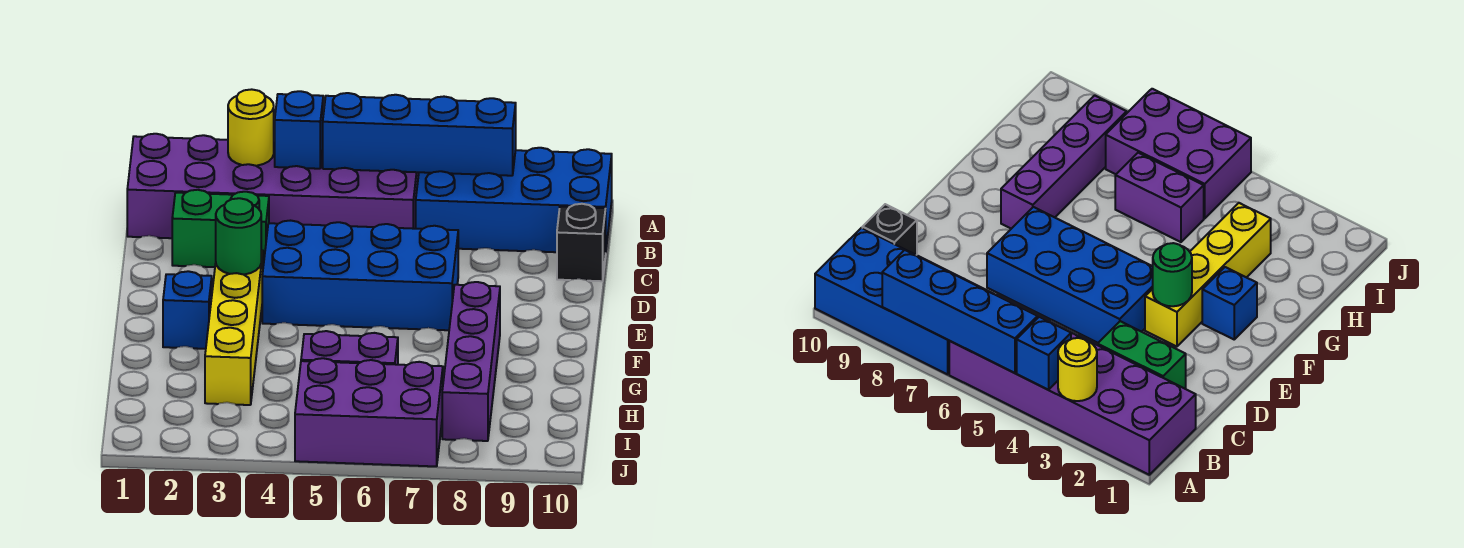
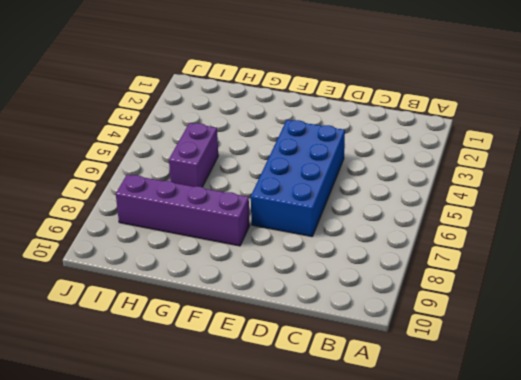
none -> purple 2x6 brick [127,134,419,238]
none -> blue 2x4 brick [416,148,612,252]
none -> green 1x2 brick [172,190,269,267]

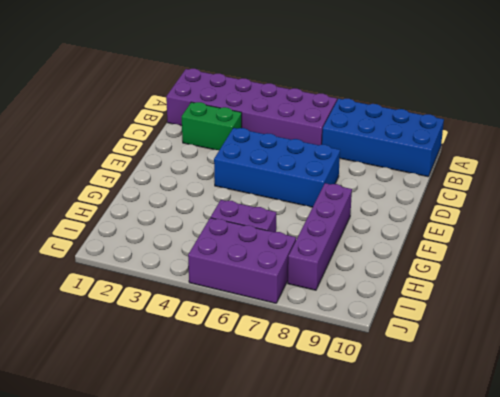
none -> black 1x1 brick [557,204,606,281]
none -> yellow 1x4 brick [205,250,263,405]
none -> blue 1x1 brick [163,271,212,349]

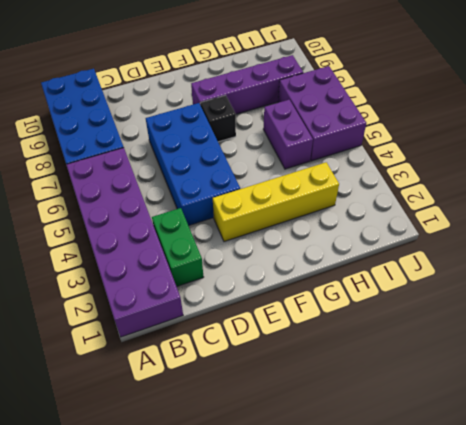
black 1x1 brick [200,95,236,142] -> black 1x1 brick moved to [557,204,606,281]
none -> blue 1x1 brick [163,271,212,349]
none -> yellow 1x1 round brick [228,89,274,166]
none -> blue 1x1 brick [275,91,323,169]

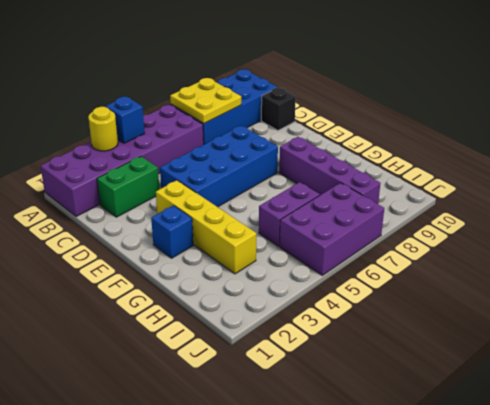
yellow 2x2 plate [170,78,241,123] -> blue 1x4 brick [323,93,516,176]
none -> green 1x1 round brick [216,198,261,275]

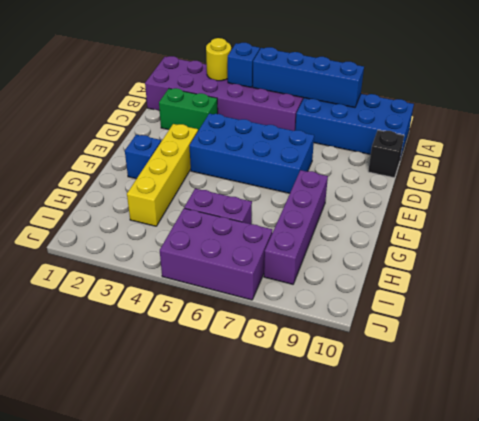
none -> green 1x1 round brick [216,198,261,275]

